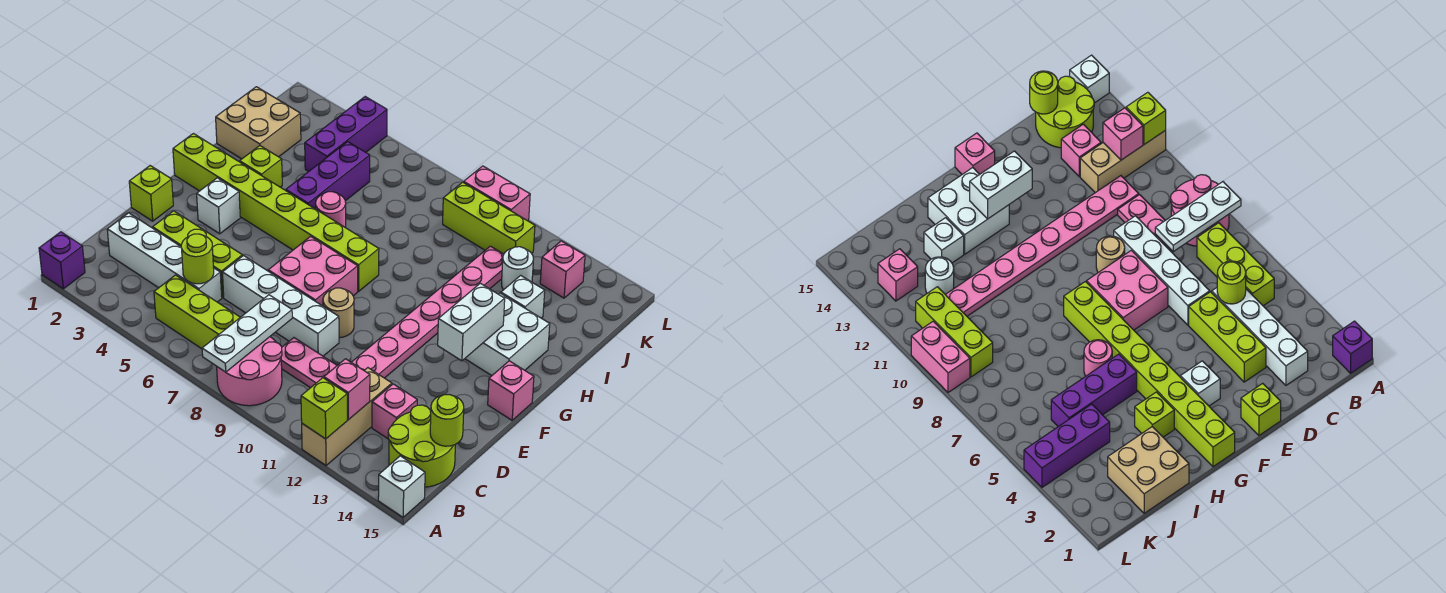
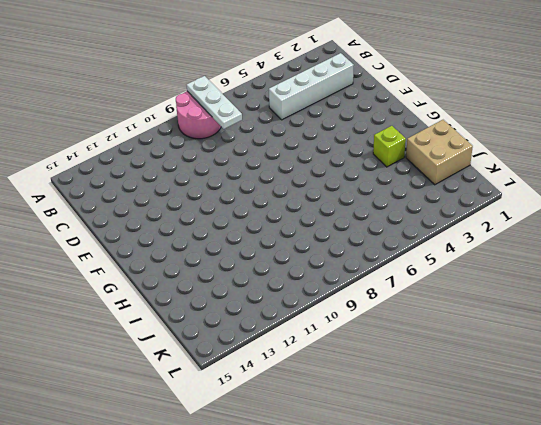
none -> purple 1x1 brick [39,232,85,289]
none -> tan 1x3 brick [302,368,392,465]
none -> white 1x1 brick [378,456,425,517]
none -> lime 1x3 brick [154,275,240,349]

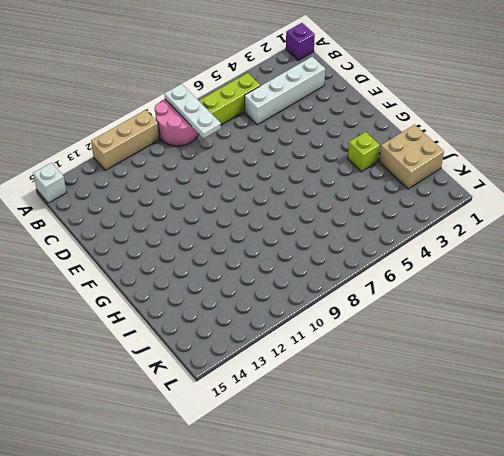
tan 1x3 brick [91,110,160,170] -> tan 1x3 brick turned to [302,368,392,465]
none -> lime 2x2 round brick [388,405,455,487]
none -> pink 1x2 plate [281,338,337,388]
none -> pink 1x8 plate [351,246,504,378]
none -> pink 1x1 brick [372,384,417,439]

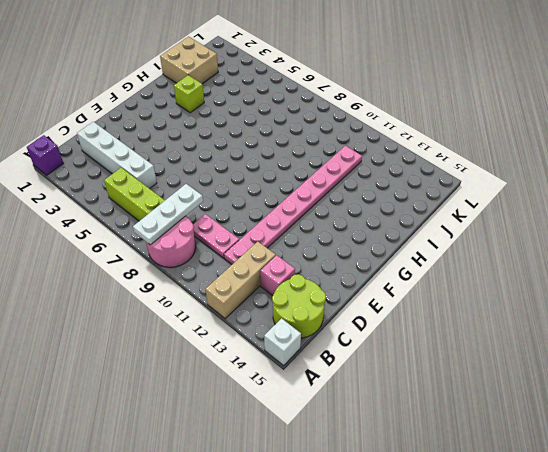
none -> lime 1x3 brick [153,211,242,298]
none -> white 1x4 brick [223,256,339,356]
none -> lime 1x1 brick [129,166,173,221]
none -> pink 2x2 brick [268,236,358,306]

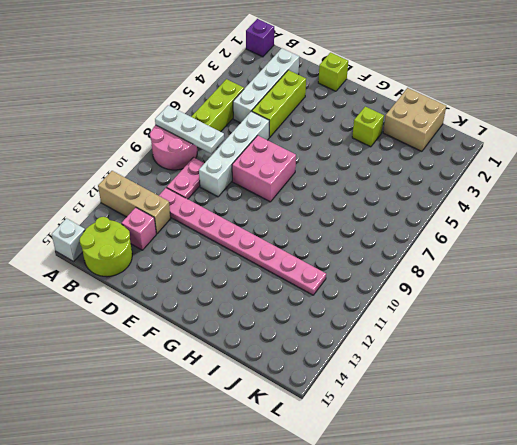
none -> tan 1x1 round brick [323,288,354,337]
none -> white 1x1 brick [197,178,240,234]
none -> pink 1x1 brick [488,361,534,420]
none -> lime 1x8 brick [173,134,379,291]

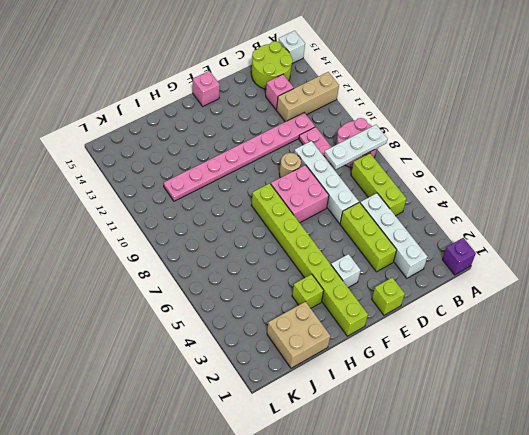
none -> white 2x2 brick [465,293,550,376]
none -> purple 1x3 brick [286,142,370,209]
none -> pink 1x1 round brick [316,192,346,228]
none -> white 1x1 brick [501,276,545,318]

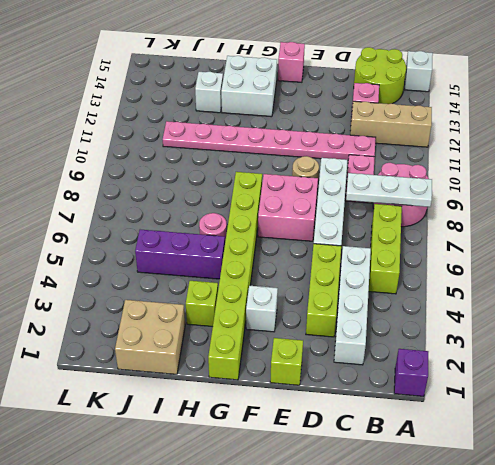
none -> purple 1x3 brick [305,97,387,172]
none -> white 1x1 round brick [502,247,533,290]
none -> lime 1x3 brick [443,182,535,254]
none -> pink 1x1 brick [540,241,585,298]

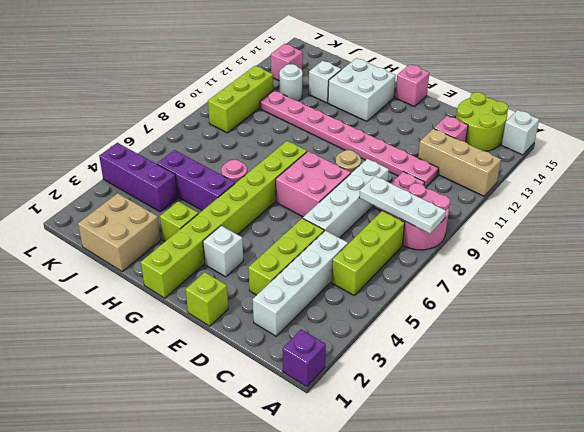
none -> pink 1x2 brick [464,166,530,221]
none -> lime 1x1 brick [301,378,347,439]
none -> pink 1x1 brick [324,359,370,420]
none -> lime 1x1 round brick [181,234,214,284]

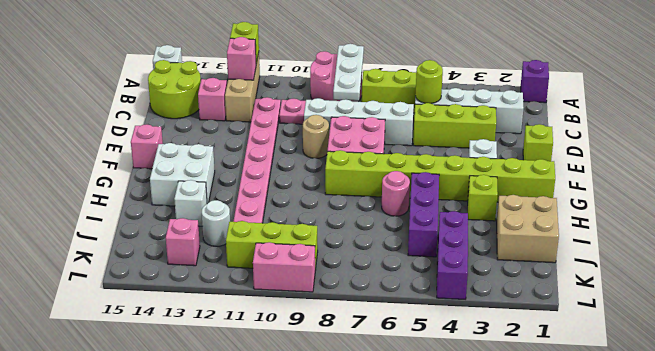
none -> lime 1x1 round brick [430,395,464,446]
none -> white 1x2 brick [438,283,505,361]

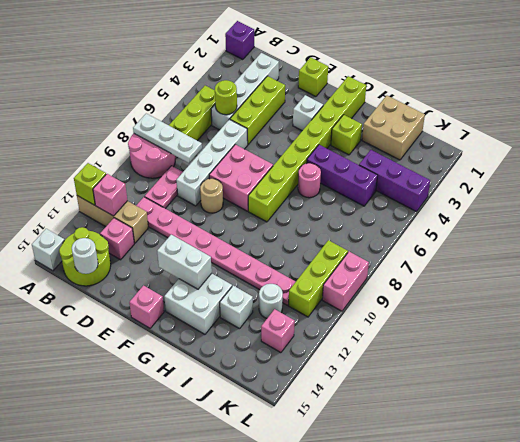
white 1x1 round brick [72,238,98,274] -> lime 1x1 round brick [430,395,464,446]

